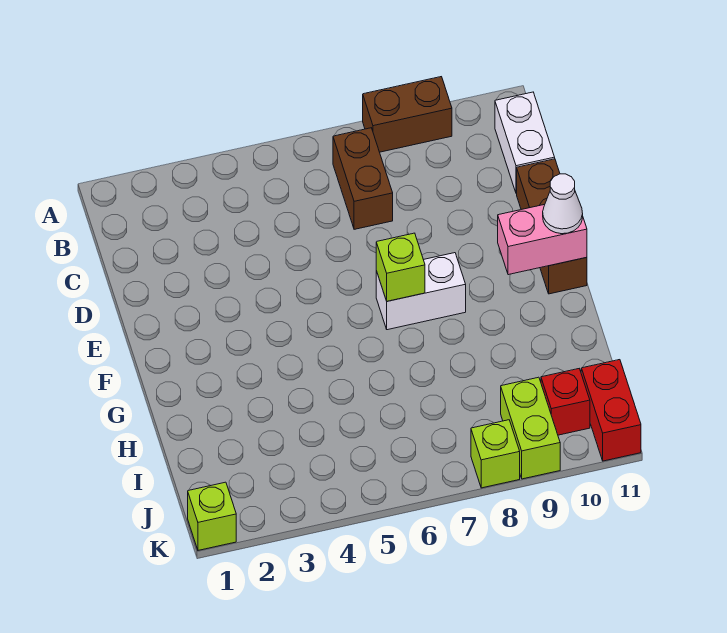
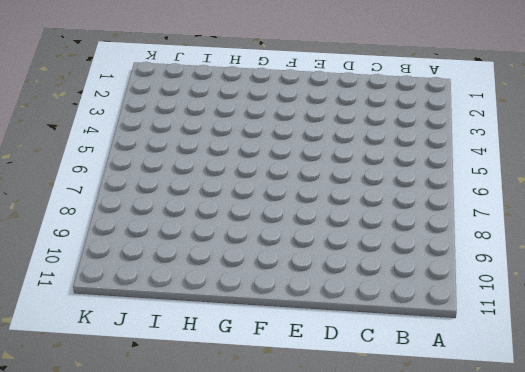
none -> brown 1x2 brick [363,77,452,152]
none -> brown 1x2 brick [333,128,393,229]
none -> white 1x2 brick [495,92,555,194]

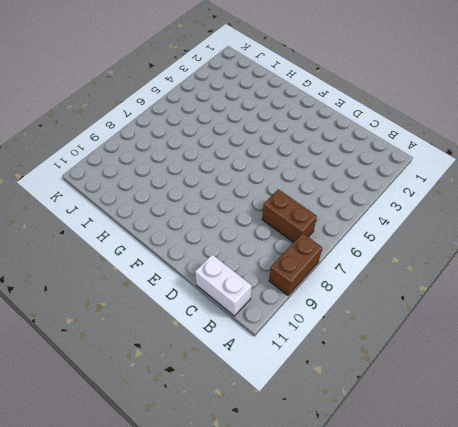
none -> brown 1x3 brick [517,159,587,294]
none -> white 1x2 brick [376,253,466,330]
none -> lime 1x2 brick [501,377,560,479]

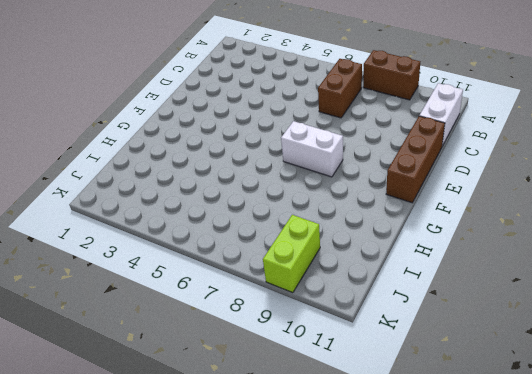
none -> red 1x1 brick [541,369,590,435]
none -> red 1x2 brick [581,360,641,461]
none -> lime 1x1 brick [188,482,236,550]

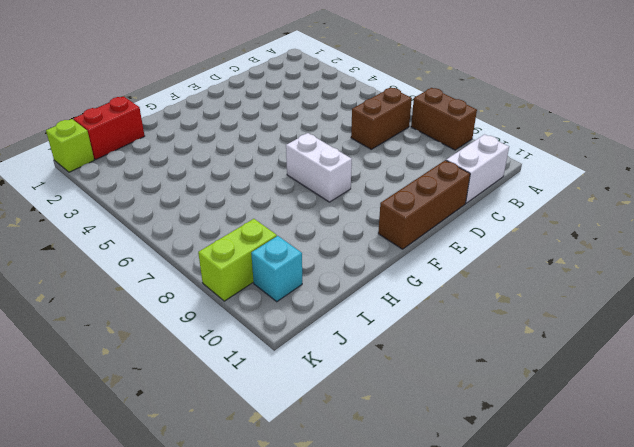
red 1x2 brick [74,96,145,159] -> red 1x2 brick moved to [581,360,641,461]
cyan 1x1 brick [251,236,302,302] -> red 1x1 brick [541,369,590,435]
none -> lime 1x1 brick [471,420,520,488]
none -> lime 1x1 brick [376,233,425,301]
none -> pink 1x2 brick [498,205,587,275]

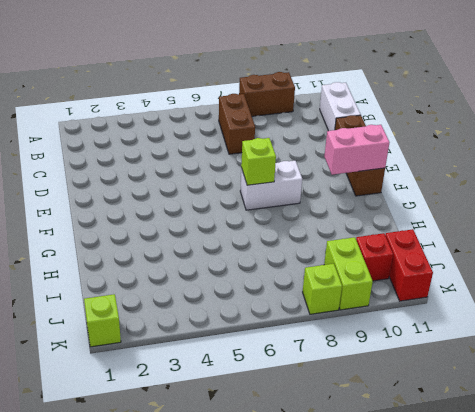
none -> white 1x1 cone [543,174,583,234]

